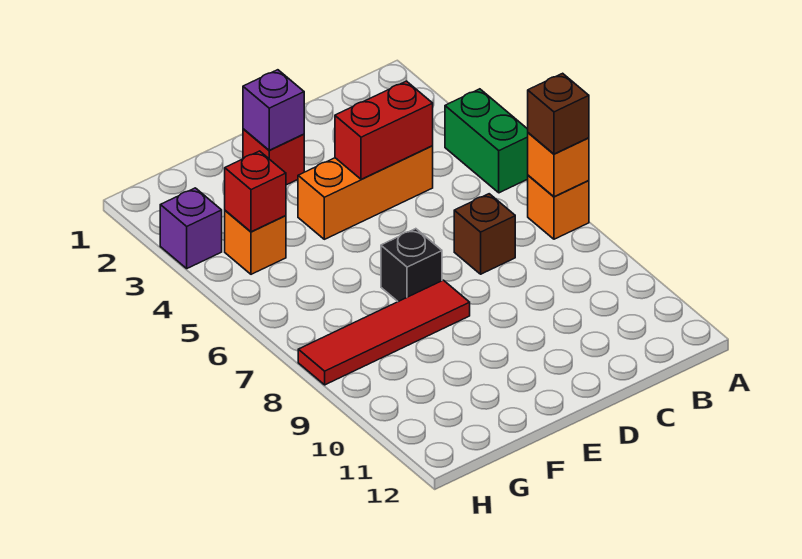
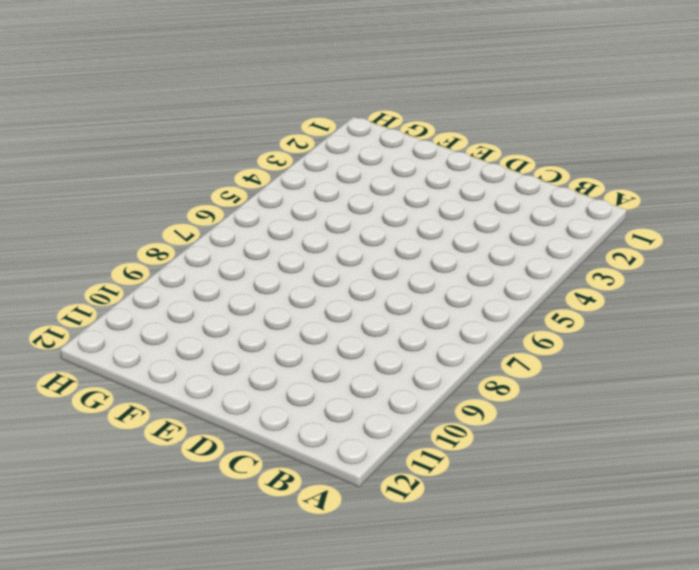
none -> green 1x2 brick [445,89,528,193]
none -> orange 1x1 brick [528,175,589,239]
none -> orange 1x3 brick [298,146,433,239]

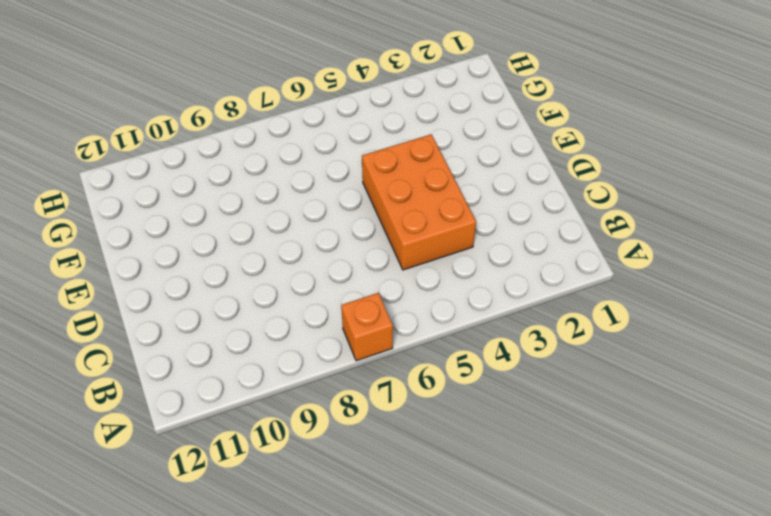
orange 2x3 brick [362,134,476,270] -> orange 1x3 brick [298,146,433,239]
none -> green 1x2 brick [445,89,528,193]
none -> brown 1x1 brick [454,194,515,274]
none -> red 1x1 brick [243,129,304,185]

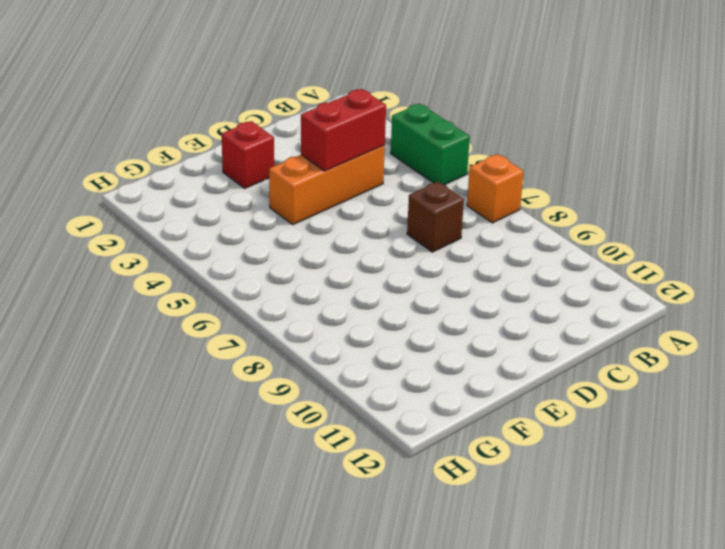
none -> black 1x1 brick [381,229,442,302]
none -> red 1x4 tile [298,280,470,385]
none -> orange 1x1 brick [225,211,286,274]

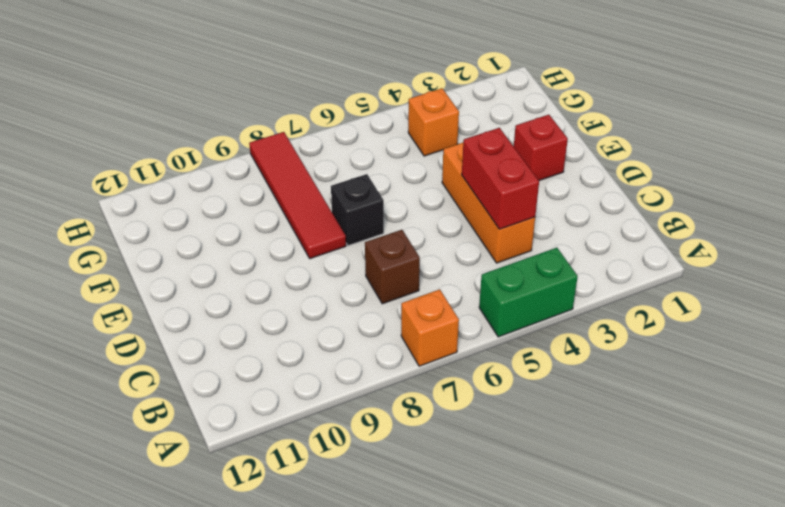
none -> purple 1x1 brick [160,188,222,268]
none -> orange 1x1 brick [528,133,589,197]
none -> purple 1x1 brick [243,70,304,150]

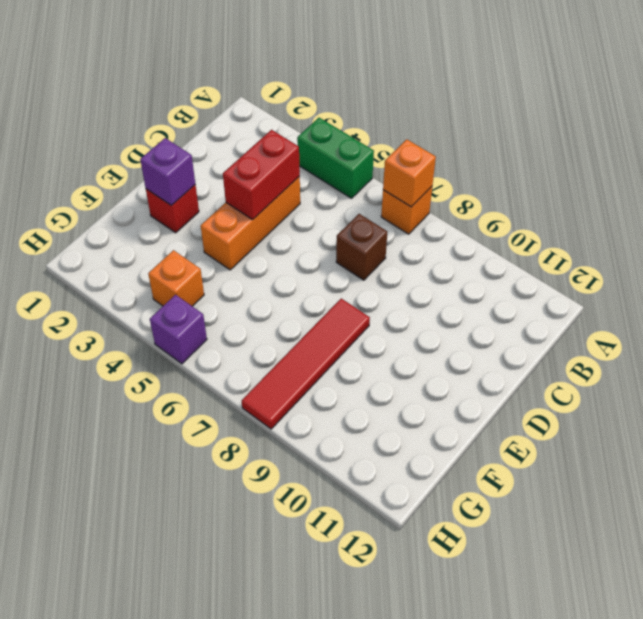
purple 1x1 brick [150,295,207,364] -> purple 1x1 brick moved to [160,188,222,268]
none -> black 1x1 brick [381,229,442,302]
none -> red 1x1 brick [225,151,286,232]
none -> brown 1x1 brick [528,73,589,154]

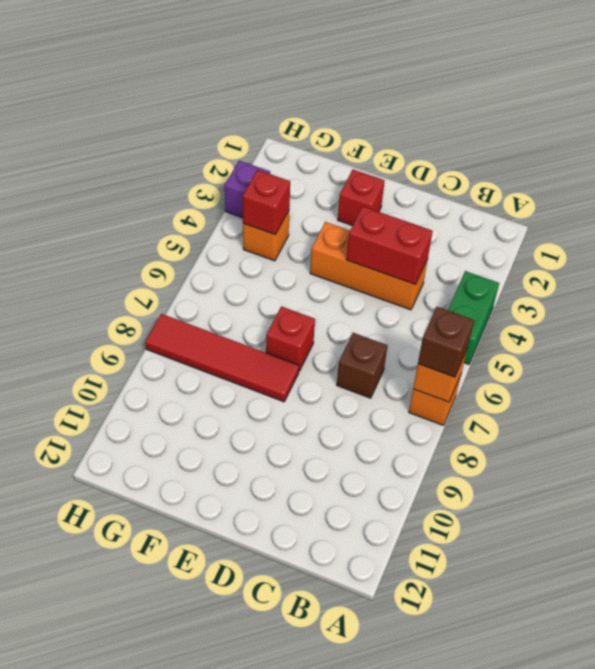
red 1x1 brick [266,306,315,371] -> black 1x1 brick [381,229,442,302]
none -> purple 1x1 brick [243,70,304,150]

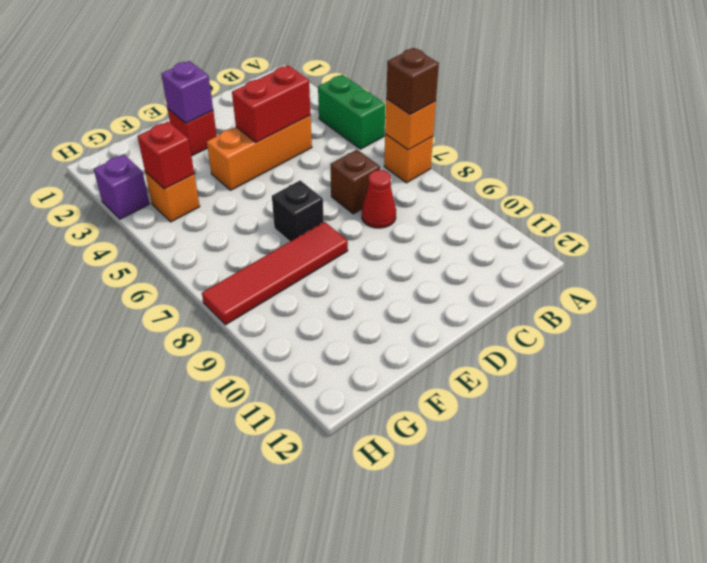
red 1x1 cone [362,170,396,228] -> none

